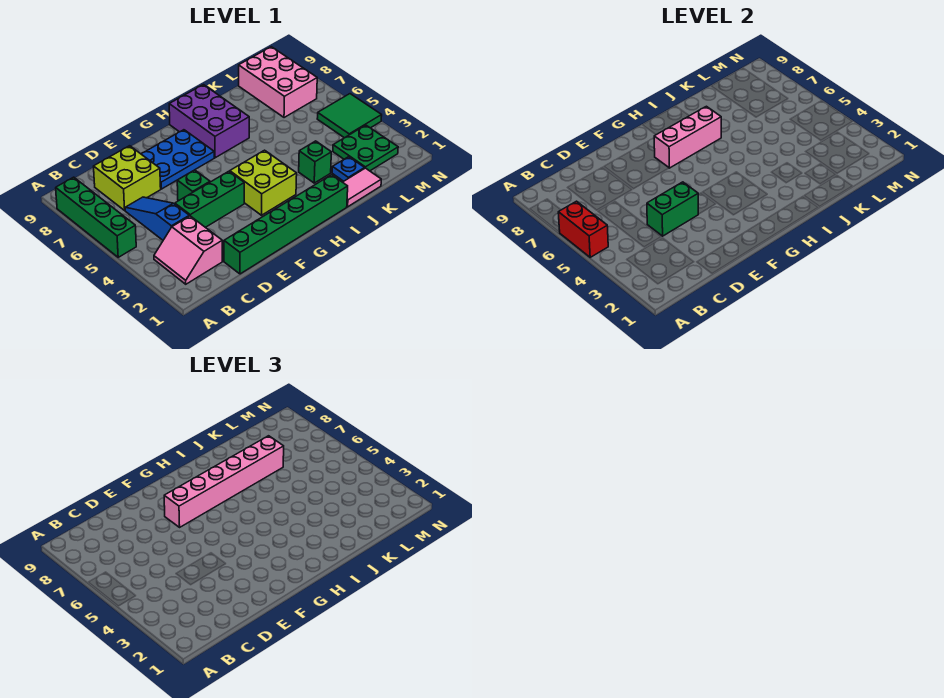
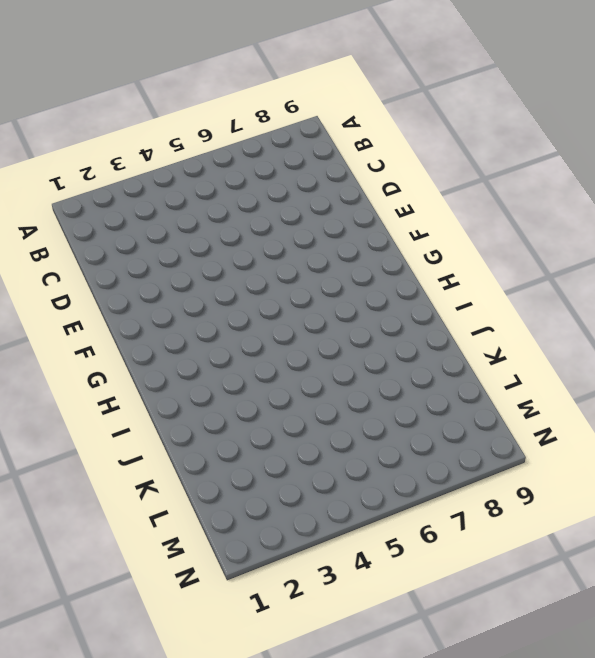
none -> green 1x4 brick [56,177,136,257]
none -> pink 2x2 slope [154,216,222,284]
none -> blue 1x3 slope [125,197,189,240]

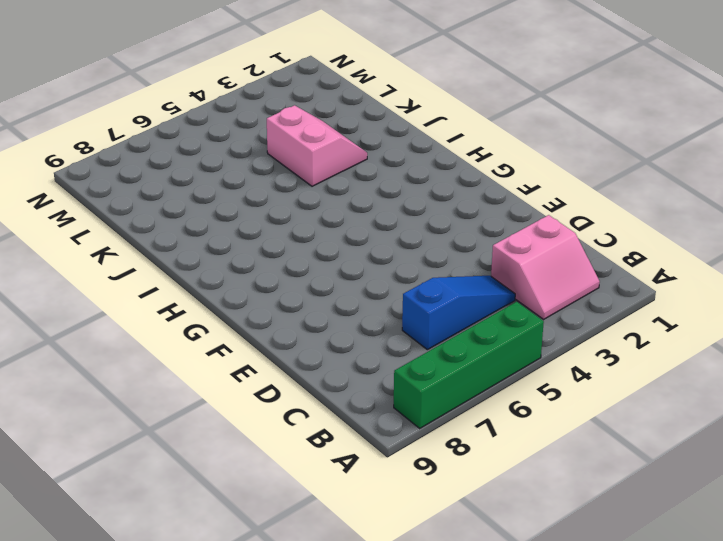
blue 1x3 slope [402,276,515,350] -> blue 1x3 slope turned to [125,197,189,240]
pink 2x2 slope [267,105,367,186] -> green 1x1 brick [299,141,331,183]
none -> lime 2x2 brick [94,146,161,210]
none -> green 1x6 brick [224,175,348,274]
none -> green 1x3 brick [175,171,244,227]

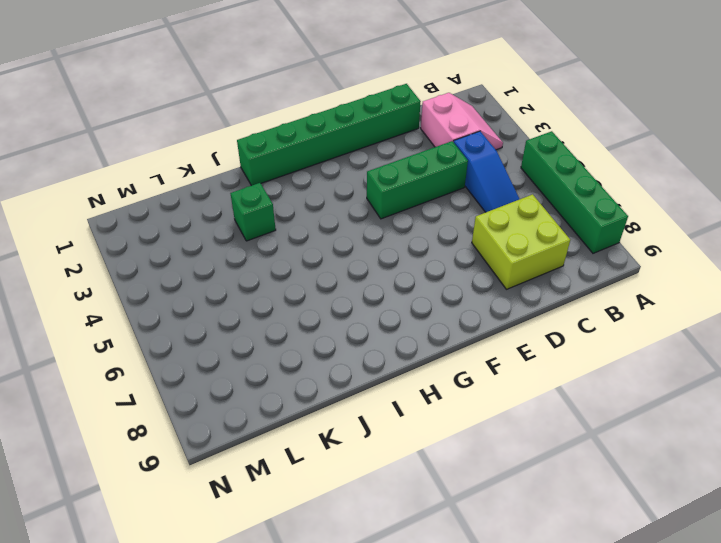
none -> green 1x1 brick [177,170,210,201]
none -> blue 2x3 plate [142,130,214,189]
none -> lime 2x2 brick [230,150,297,215]

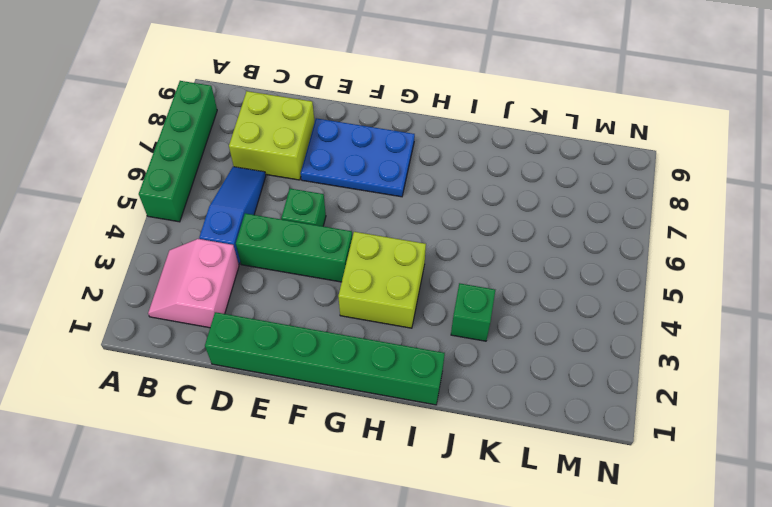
none -> purple 2x3 brick [169,85,249,158]
none -> pink 1x2 tile [343,168,381,207]
none -> blue 1x1 plate [332,157,365,181]

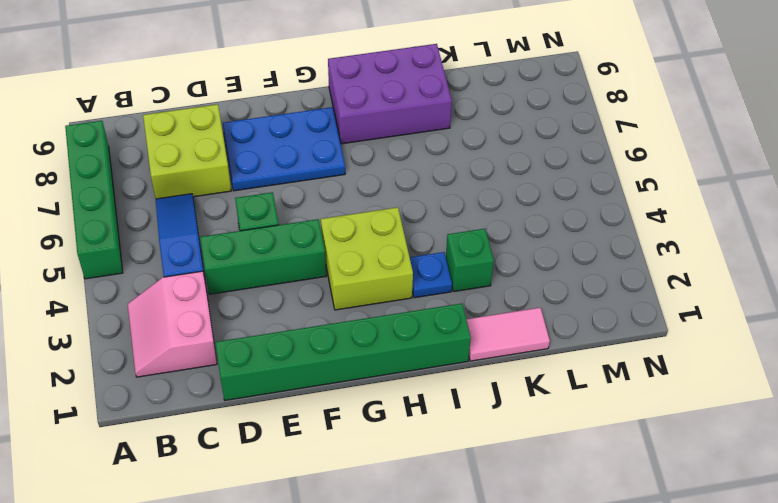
purple 2x3 brick [328,44,452,144] -> purple 2x3 brick turned to [169,85,249,158]
blue 1x1 plate [410,252,452,298] -> blue 1x1 plate moved to [332,157,365,181]
none -> green 2x2 plate [333,125,398,171]
none -> pink 2x3 brick [239,47,317,118]
none -> green 2x2 tile [317,94,382,138]

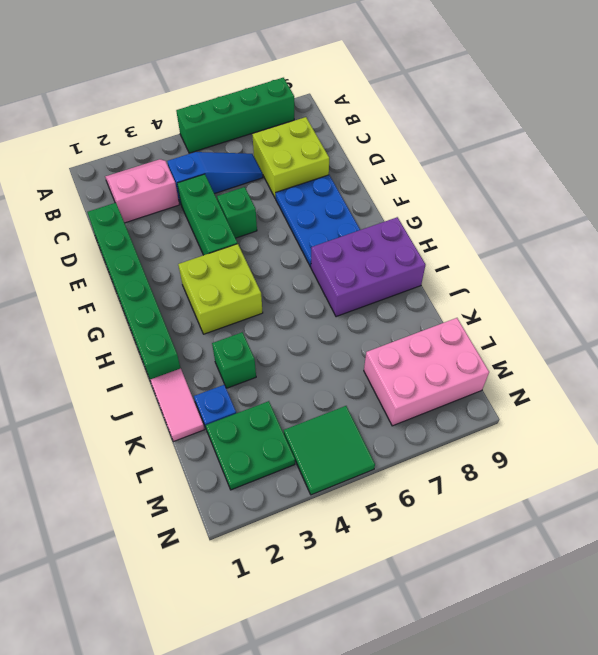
none -> red 1x2 brick [558,201,608,257]
none -> green 1x2 brick [647,182,698,236]
none -> pink 1x3 brick [654,106,721,168]

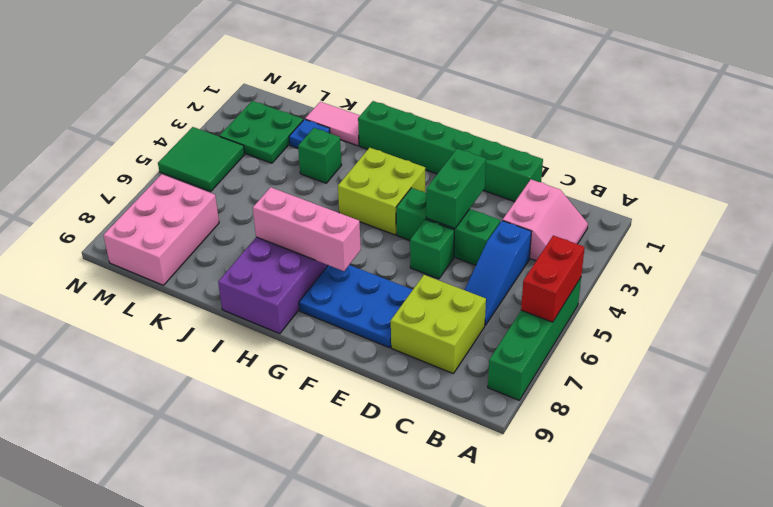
green 1x2 brick [426,149,486,229] -> green 1x2 brick turned to [647,182,698,236]
none -> pink 1x6 brick [164,436,284,527]

